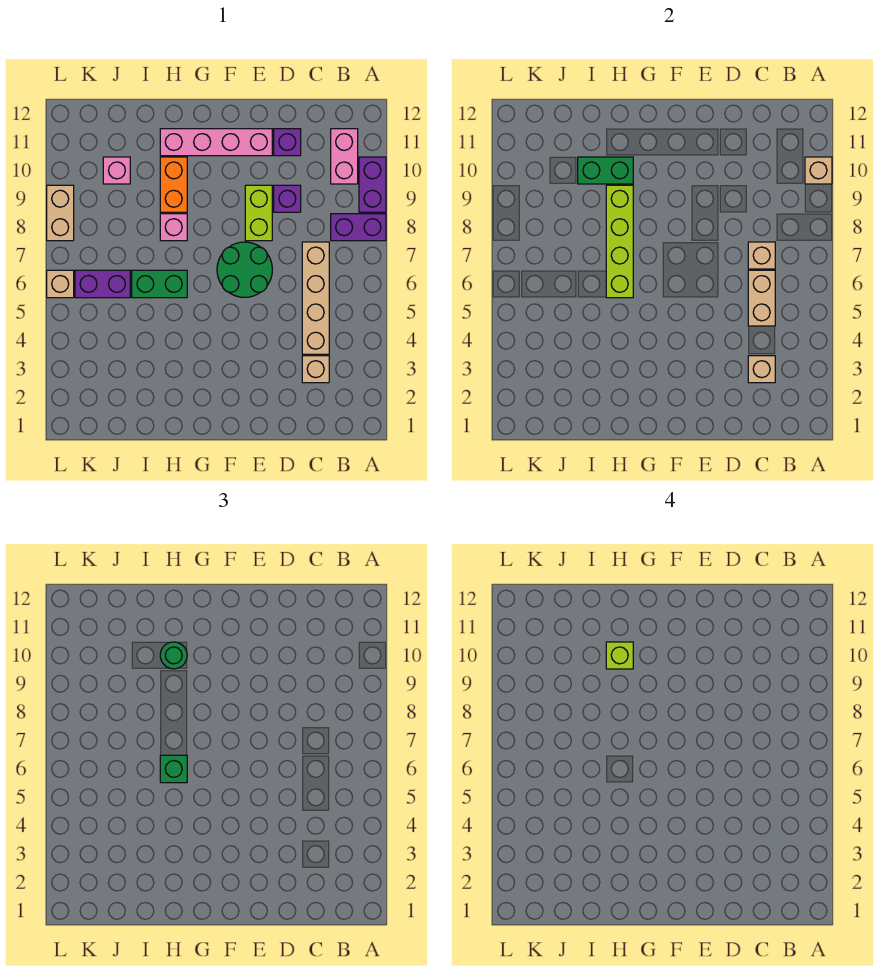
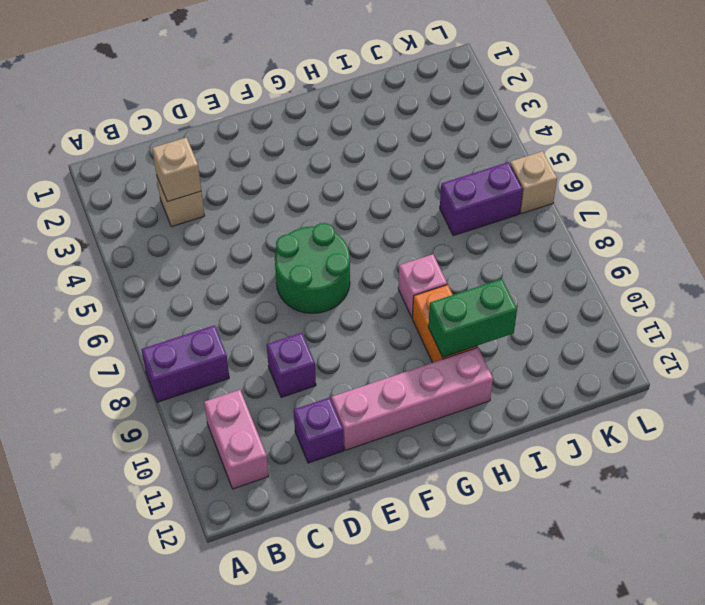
none -> purple 1x2 brick [359,157,386,212]
none -> tan 1x4 brick [302,242,329,354]
none -> lime 1x2 brick [245,185,272,241]

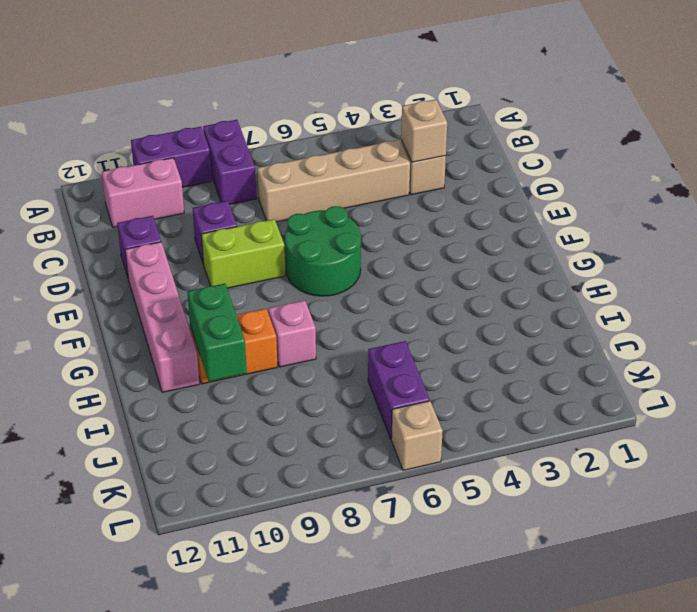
none -> green 1x2 brick [132,270,187,298]
none -> pink 1x1 brick [103,157,130,184]
none -> tan 1x2 brick [47,185,74,241]

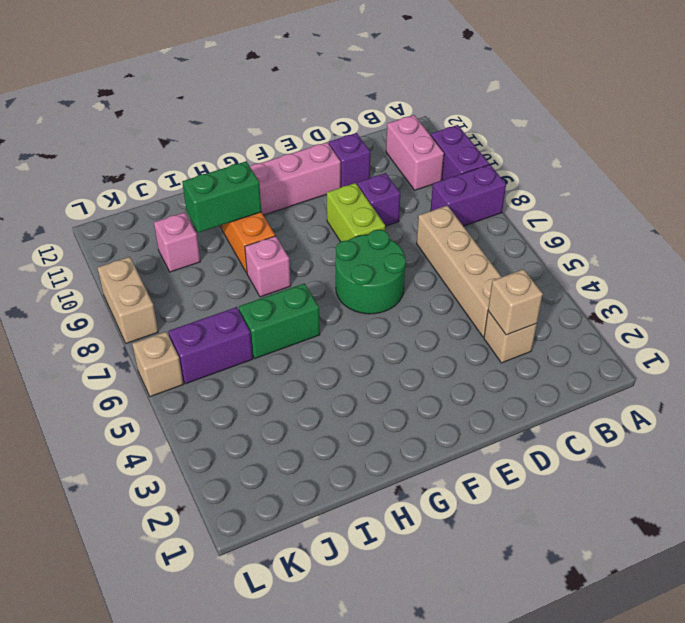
none -> tan 1x1 brick [805,157,832,184]
none -> tan 1x2 brick [748,270,775,326]
none -> tan 1x1 brick [748,242,775,269]

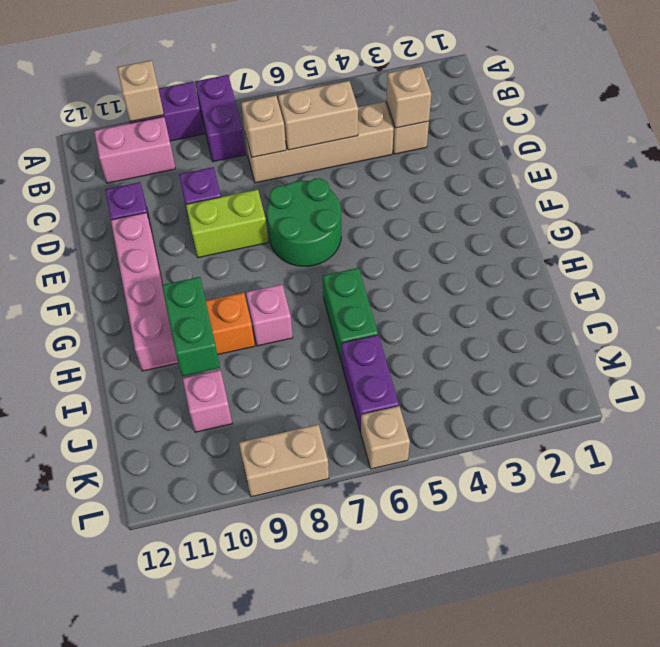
none -> lime 1x4 brick [606,185,633,298]
none -> green 1x1 brick [160,755,187,783]
none -> green 1x1 round brick [160,642,187,669]

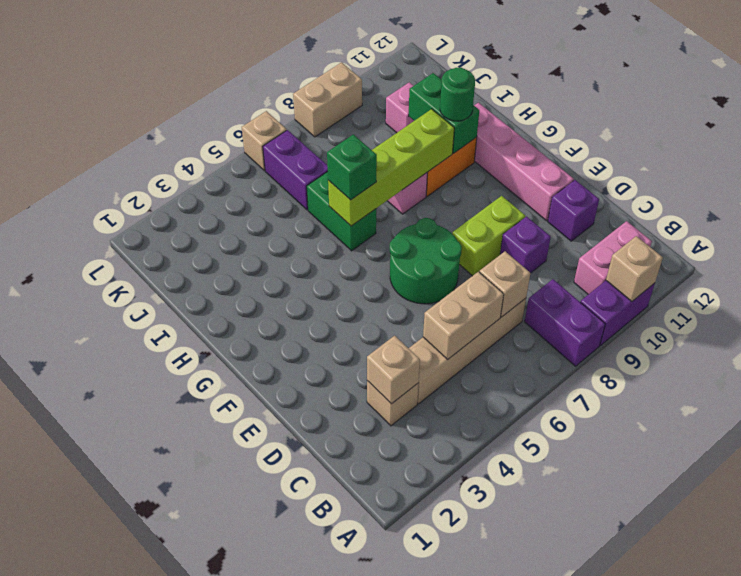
none -> lime 1x1 brick [606,642,633,669]

